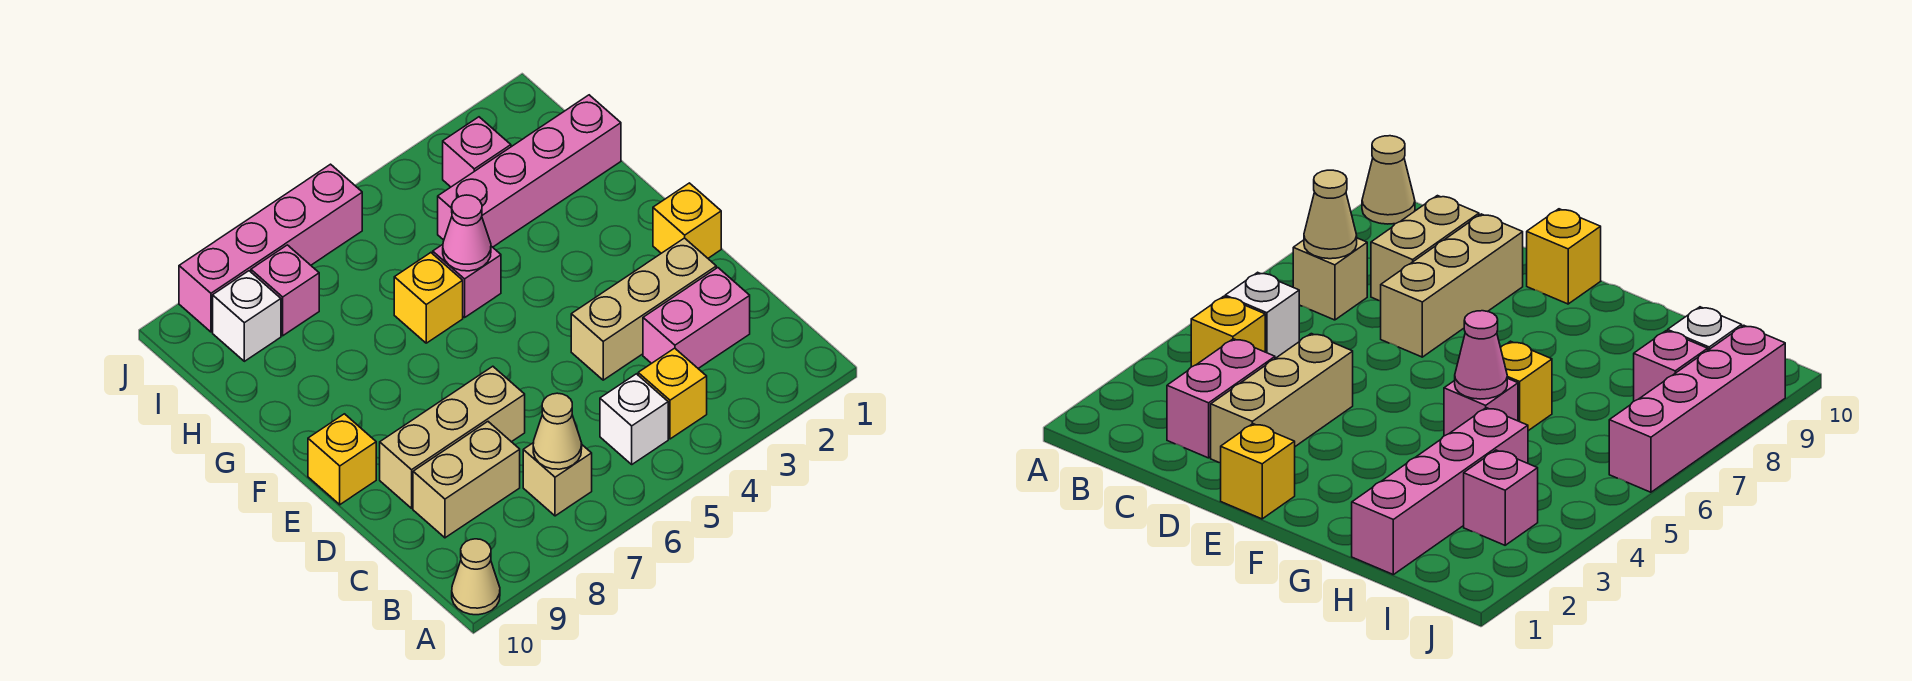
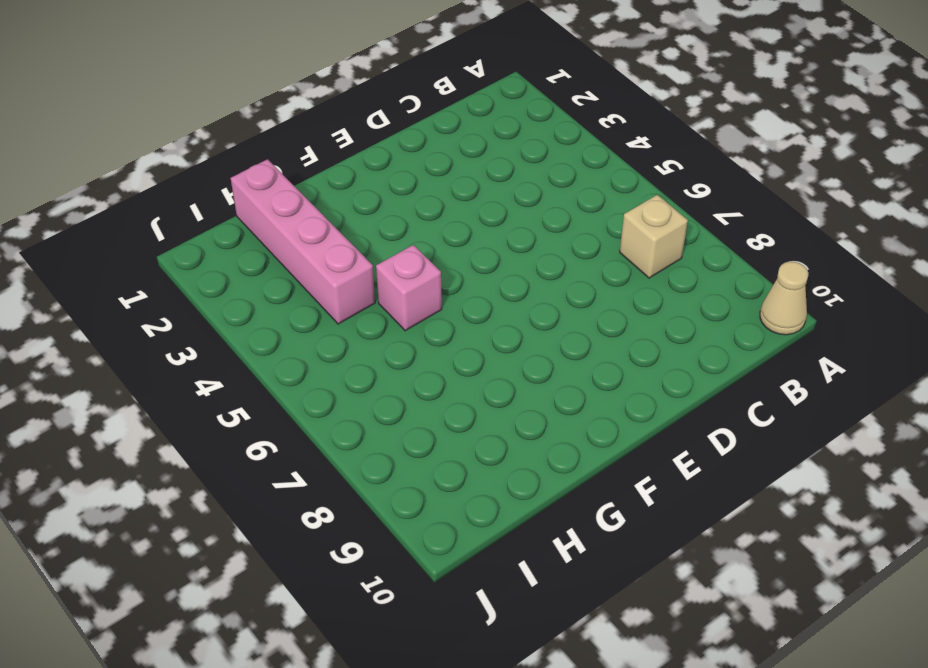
none -> yellow 1x1 brick [638,348,707,439]
none -> white 1x1 brick [600,374,668,464]
none -> pink 1x2 brick [643,268,750,368]

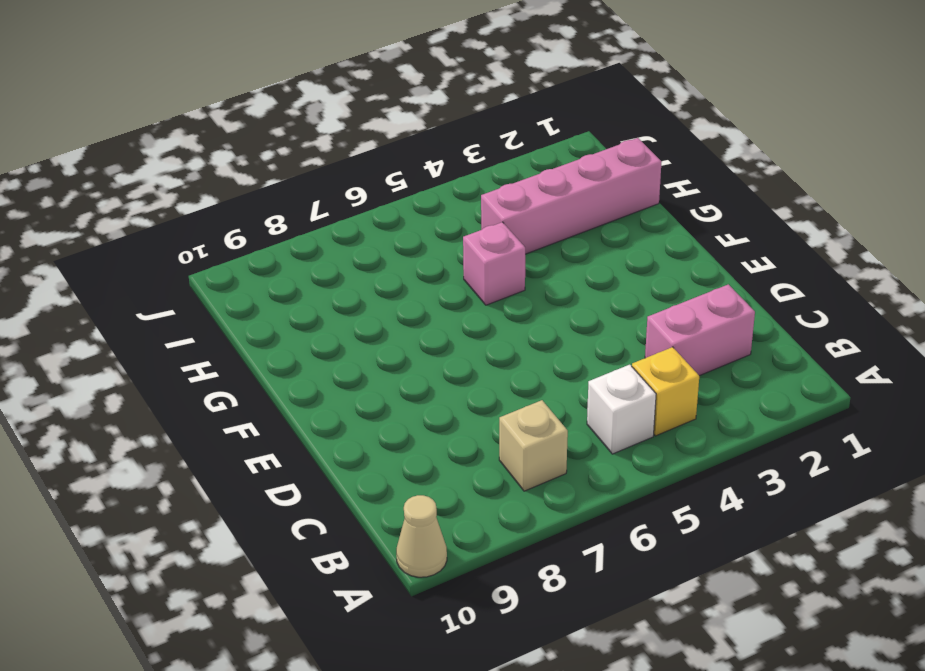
none -> tan 1x2 brick [413,422,520,538]
none -> tan 1x3 brick [571,238,716,380]
none -> tan 1x3 brick [380,366,525,508]

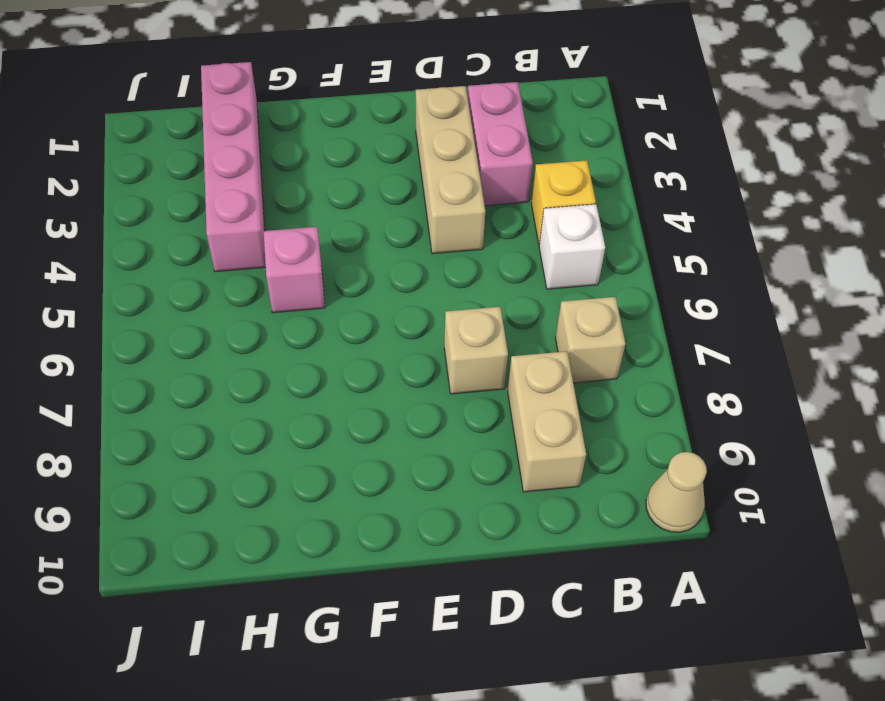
tan 1x1 brick [444,307,508,394] -> tan 1x3 brick [380,366,525,508]
none -> yellow 1x1 brick [653,183,721,258]
none -> yellow 1x1 brick [308,414,376,505]
none -> yellow 1x1 brick [394,253,463,343]

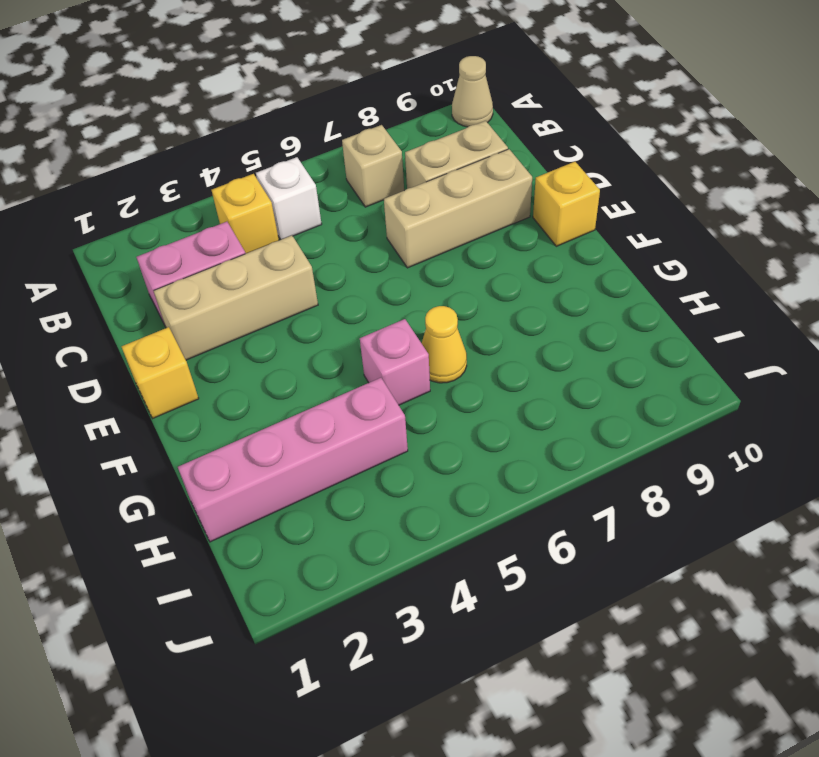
yellow 1x1 cone [422,306,467,383] -> yellow 1x1 brick [394,253,463,343]
none -> pink 1x1 brick [443,117,511,187]
none -> pink 1x1 brick [251,245,319,336]
none -> white 1x1 brick [213,271,281,361]

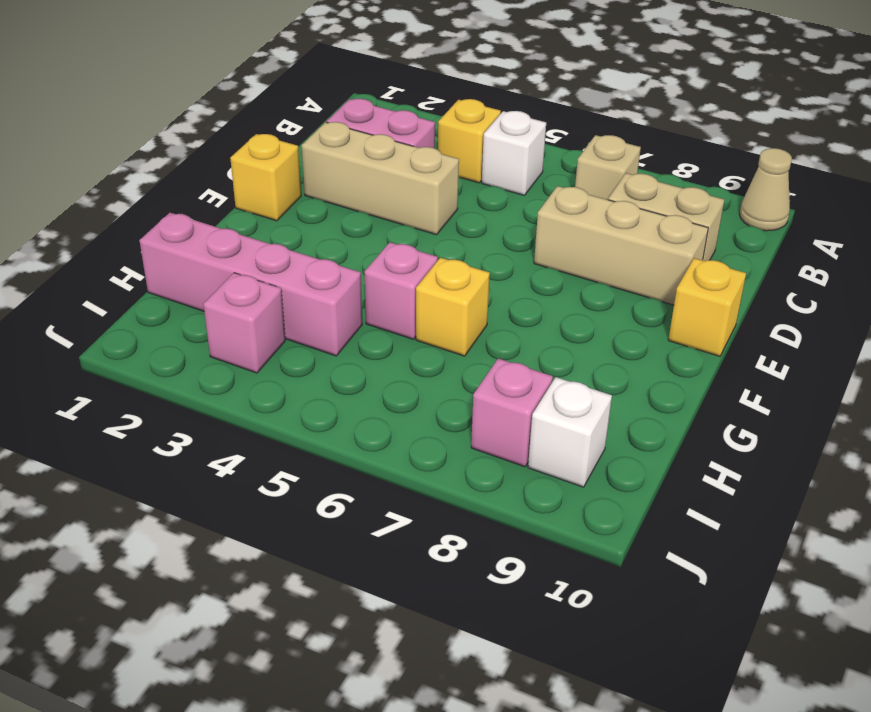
none -> pink 1x4 brick [179,164,362,332]
none -> tan 1x1 cone [533,393,582,469]
none -> pink 1x1 cone [443,195,491,271]

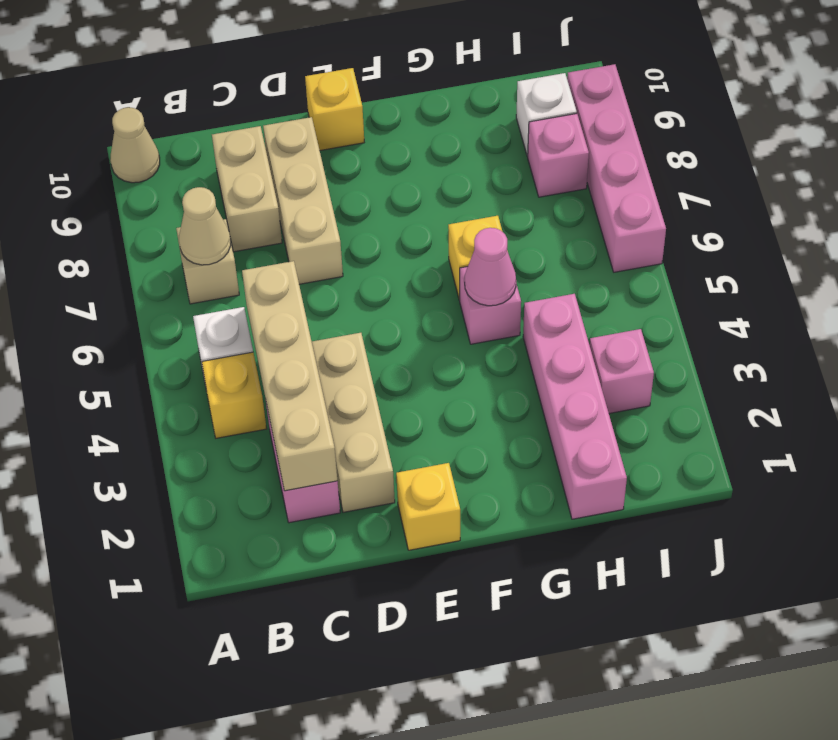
tan 1x4 brick [242,261,337,491] -> none

